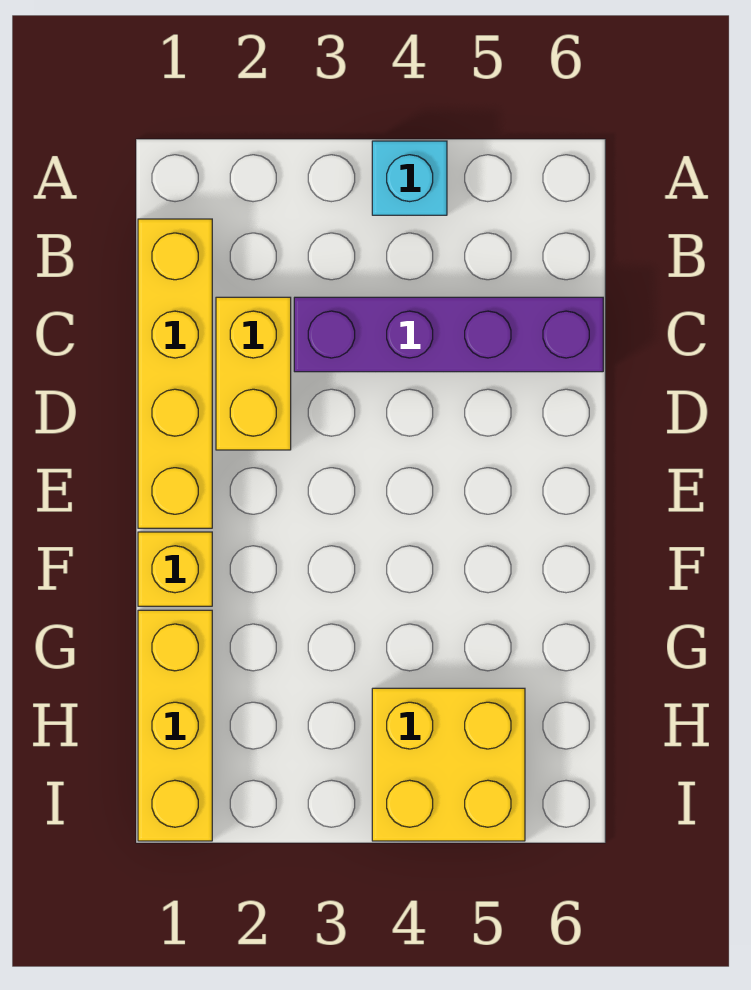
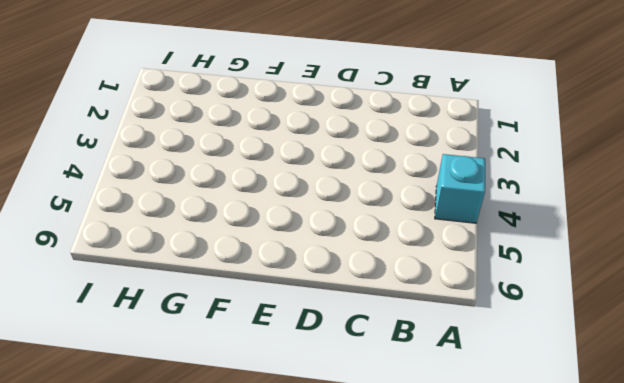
none -> yellow 1x4 brick [138,219,212,528]
none -> yellow 1x2 brick [216,297,291,450]

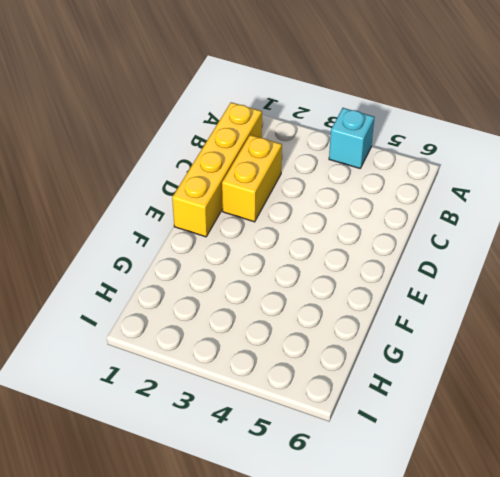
none -> purple 1x4 brick [294,297,603,372]
none -> yellow 1x1 brick [138,532,212,606]

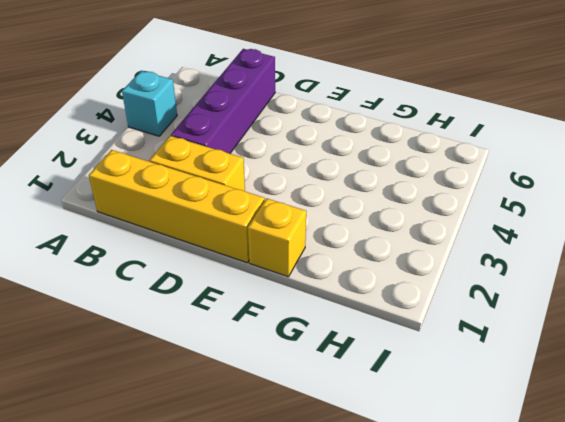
none -> yellow 1x3 brick [138,610,212,841]
none -> yellow 2x2 brick [372,688,525,841]

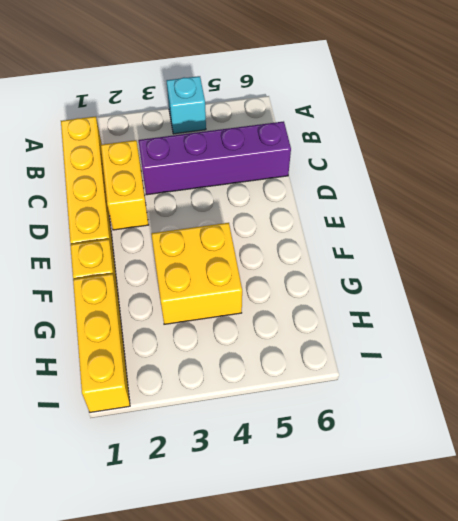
yellow 2x2 brick [151,223,242,324] -> yellow 2x2 brick moved to [372,688,525,841]

